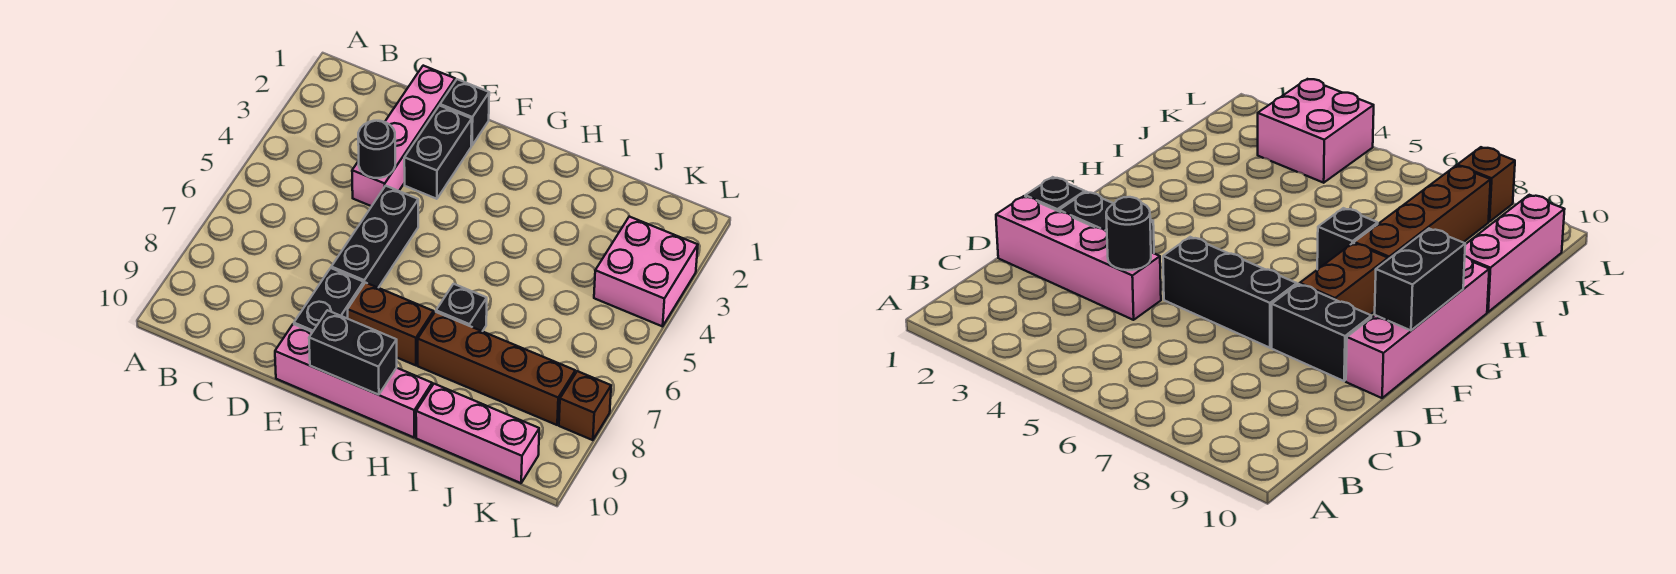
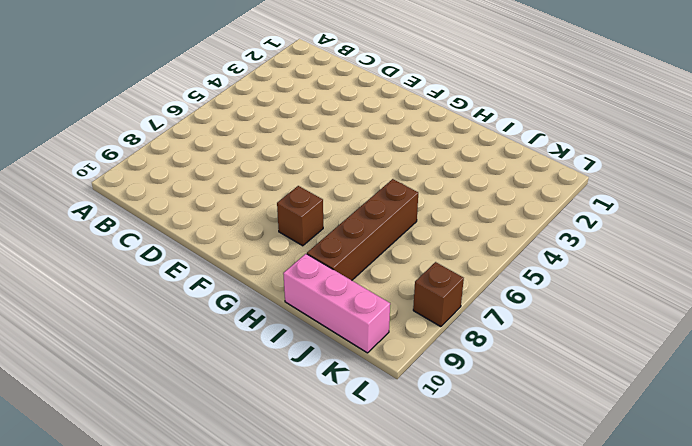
brown 1x1 brick [277,186,323,246] -> brown 1x2 brick [348,283,434,365]
brown 1x4 brick [307,179,418,280] -> brown 1x4 brick turned to [418,312,575,425]
none -> pink 1x4 brick [352,66,455,206]
none -> black 1x1 brick [440,79,489,145]
none -> black 1x2 brick [404,105,472,199]

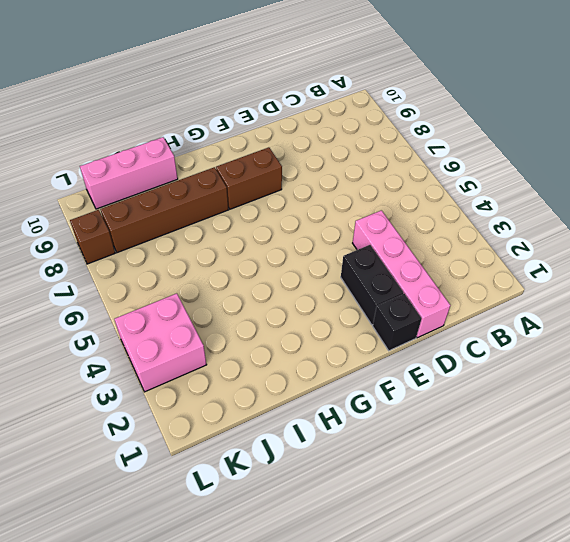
none -> black 1x3 brick [331,186,418,288]
none -> black 1x2 brick [294,268,364,332]
none -> pink 1x4 brick [275,324,432,437]

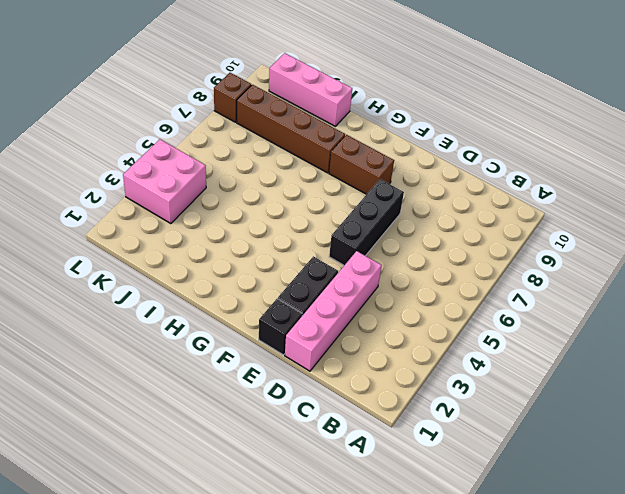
none -> black 1x2 brick [294,268,364,332]
none -> pink 1x4 brick [275,324,432,437]
none -> black 1x1 brick [436,284,487,331]

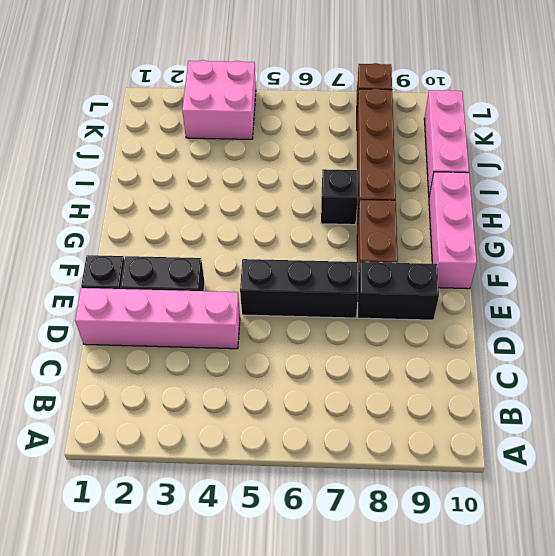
pink 1x3 brick [429,172,477,289] -> pink 1x4 brick [275,324,432,437]
none -> black 1x1 round brick [358,121,395,178]
none -> black 1x2 brick [309,310,397,395]

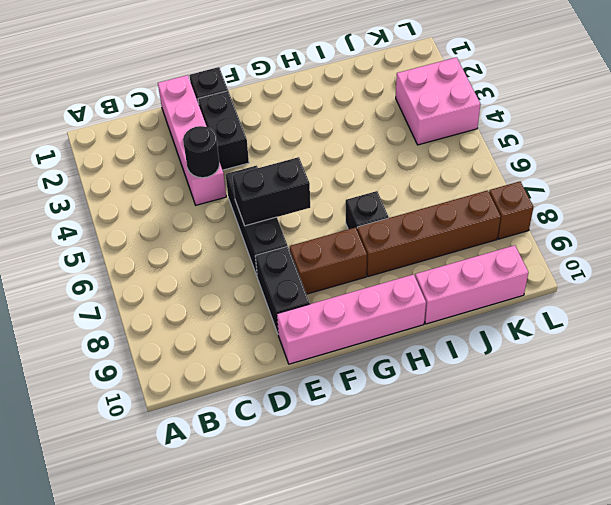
black 1x2 brick [232,157,310,226] -> black 1x2 brick moved to [309,310,397,395]

